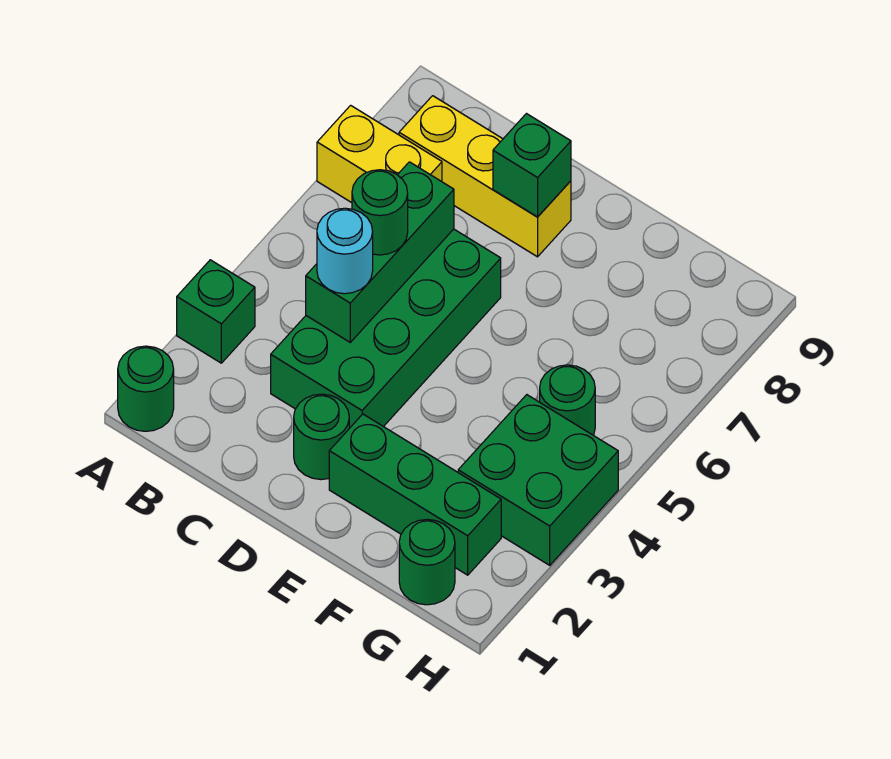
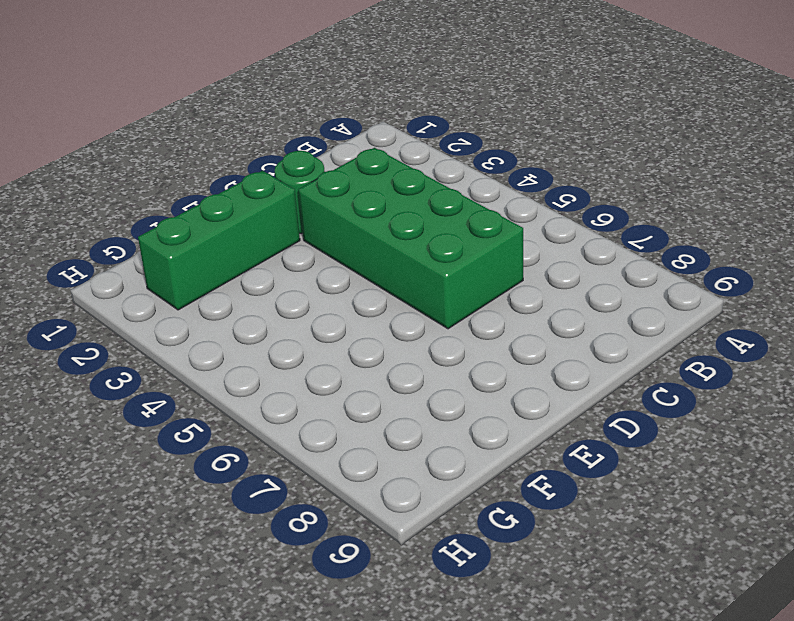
none -> green 1x1 round brick [118,346,174,431]
none -> green 1x1 brick [177,260,255,363]
none -> yellow 1x2 brick [317,105,442,203]

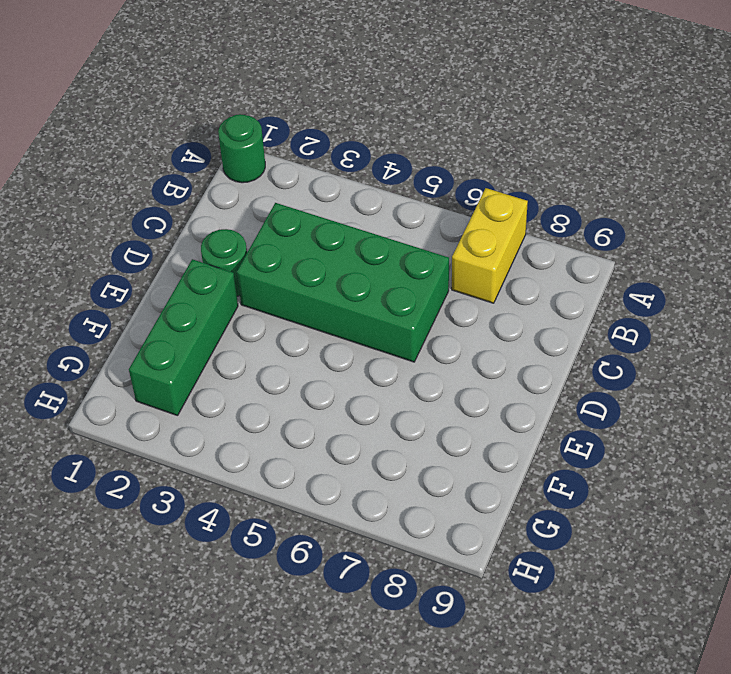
none -> green 1x1 brick [177,260,255,363]
none -> yellow 1x3 brick [399,96,571,257]
none -> green 1x1 round brick [399,519,455,605]

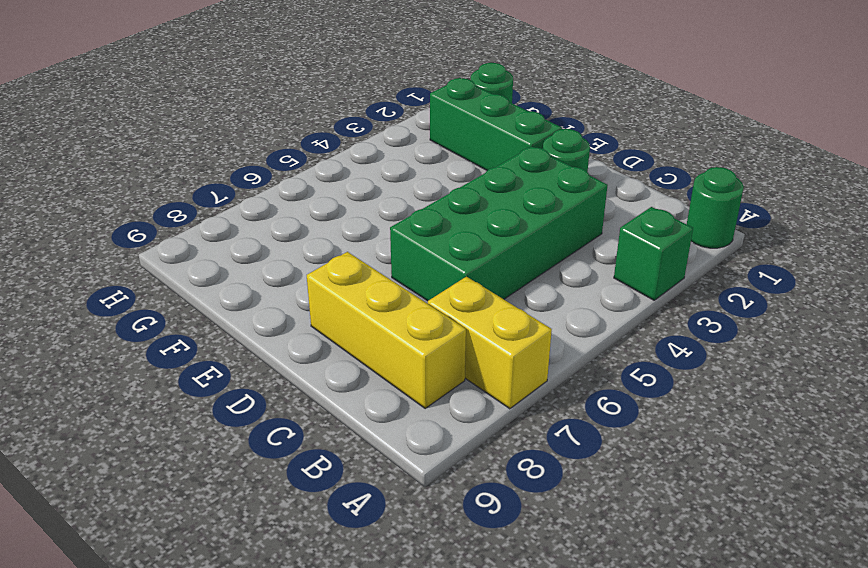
none -> green 2x2 brick [458,395,618,565]
none -> green 1x1 round brick [540,365,595,435]
none -> green 1x3 brick [306,162,454,342]

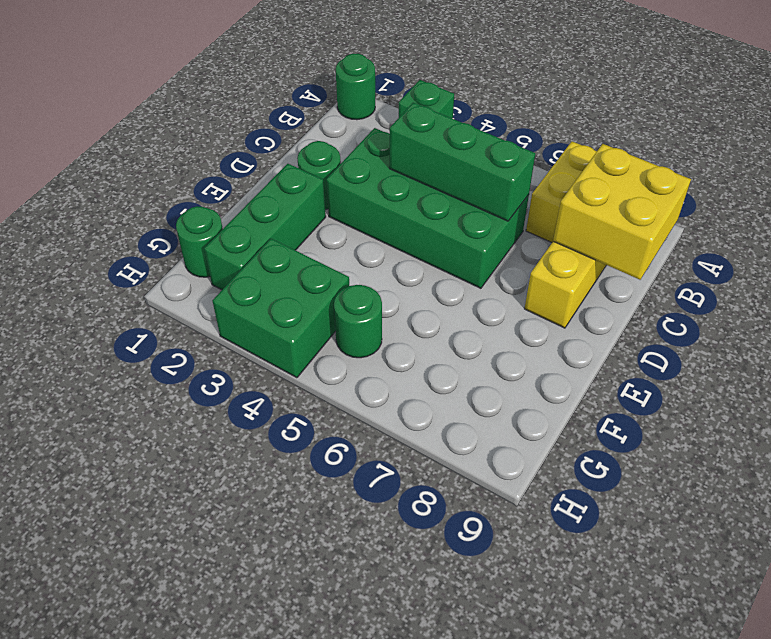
yellow 2x2 brick [553,144,691,280] -> none
none -> green 1x1 brick [493,114,571,217]
none -> cyan 1x1 round brick [317,208,373,294]
none -> green 1x1 round brick [352,170,408,255]

